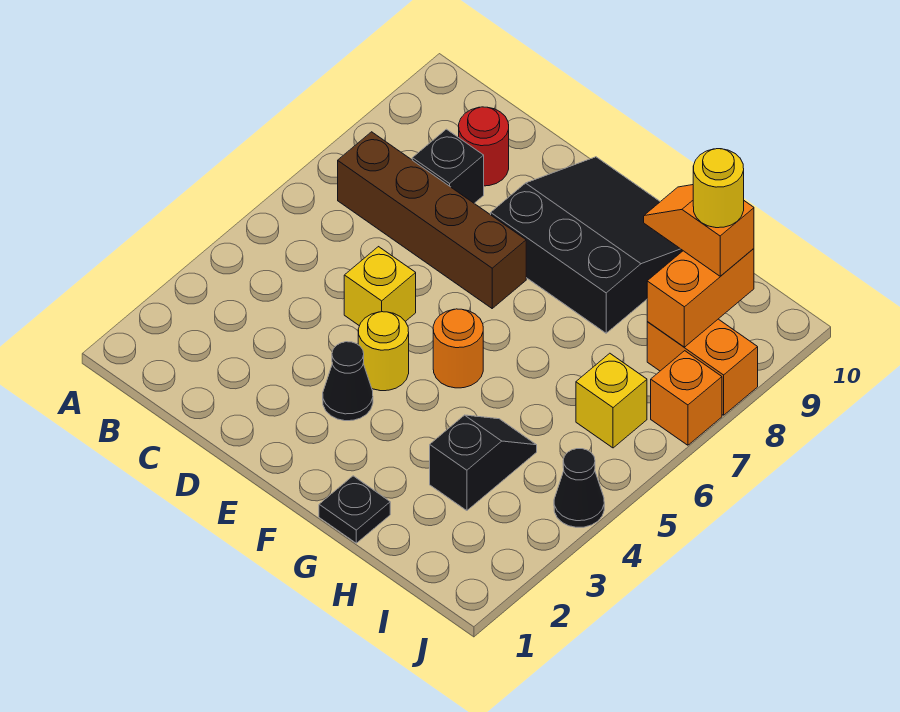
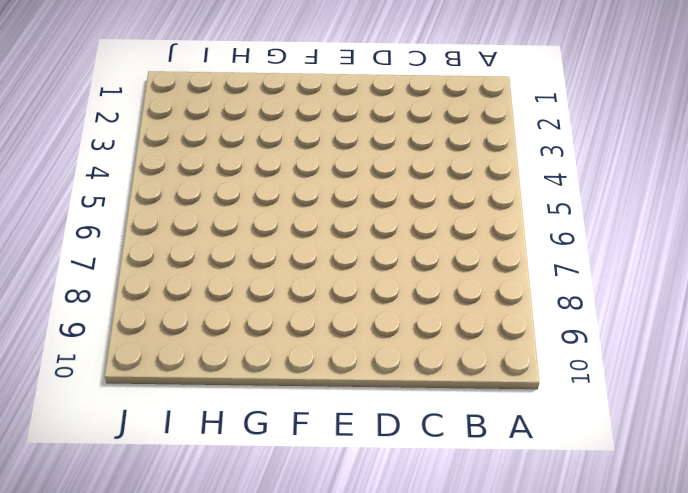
none -> brown 1x4 brick [338,132,526,308]
none -> black 1x1 brick [412,129,484,203]
none -> red 1x1 round brick [459,107,509,186]

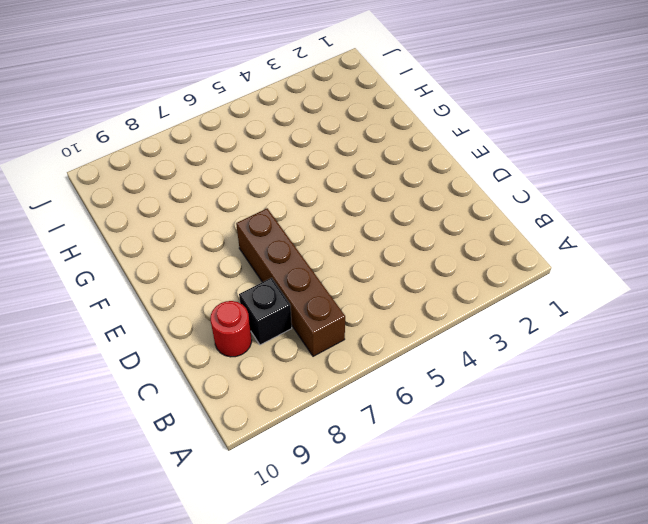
none -> yellow 1x1 brick [344,247,416,326]
none -> black 1x1 cone [323,342,373,421]
none -> yellow 1x1 round brick [358,312,409,391]

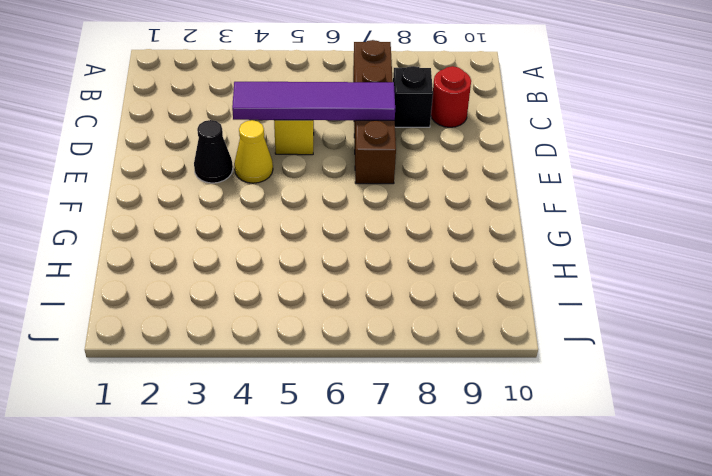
purple 1x4 tile [232,82,395,120] -> none
yellow 1x1 cone [234,120,273,183] -> yellow 1x1 round brick [358,312,409,391]
none -> black 3x3 slope [491,157,683,333]
none -> orange 1x1 round brick [433,309,483,388]
none -> black 1x1 plate [319,476,390,543]

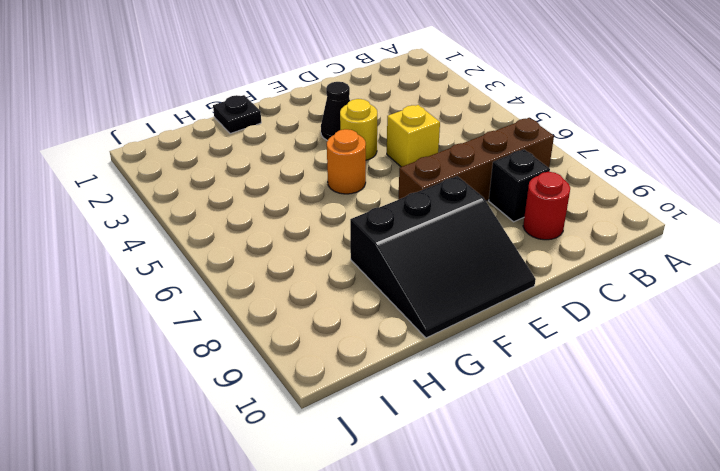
none -> black 1x2 slope [430,415,537,511]
none -> yellow 1x1 brick [576,353,647,448]
none -> orange 1x2 brick [647,319,758,415]

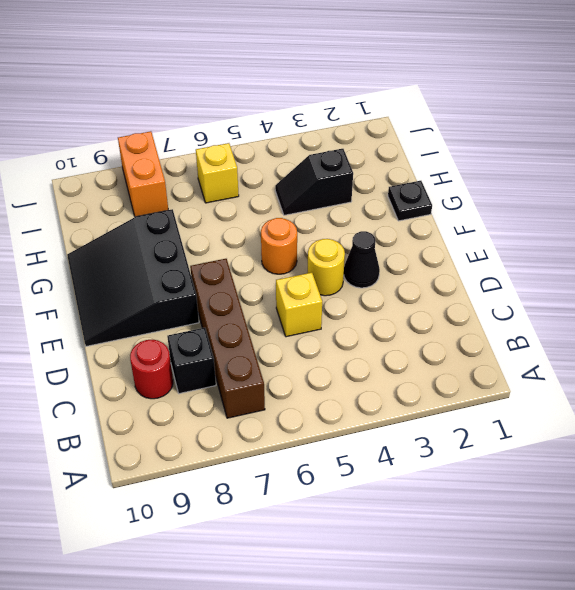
none -> black 1x1 cone [554,449,604,527]
none -> orange 1x1 brick [651,351,722,445]
none -> orange 1x2 brick [647,249,754,347]

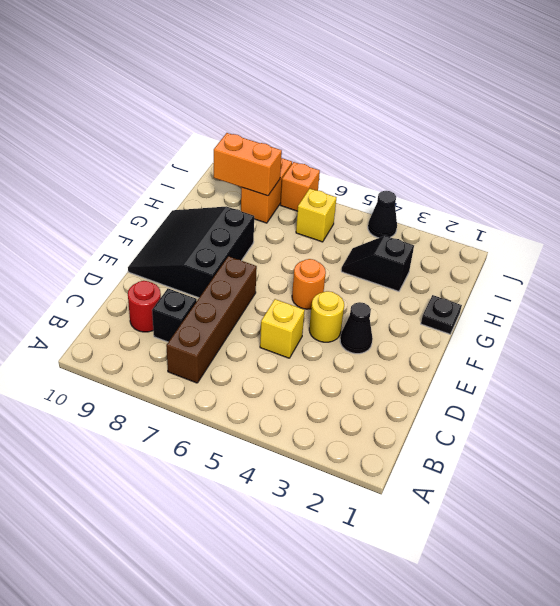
none -> orange 1x2 slope [644,185,754,276]
none -> yellow 1x1 round brick [693,149,744,228]

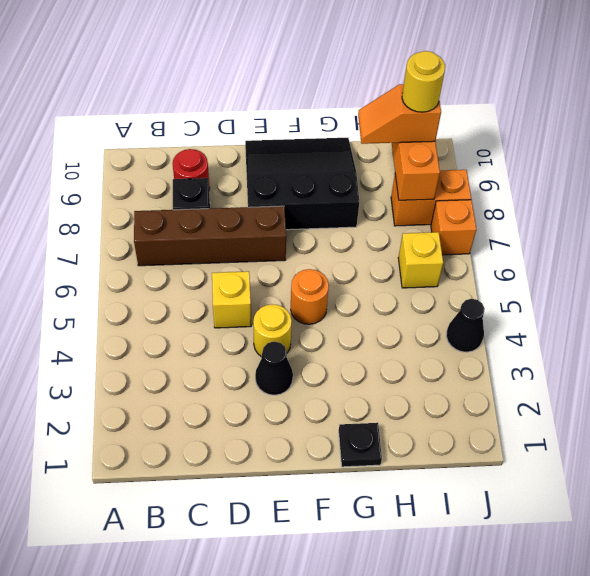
none -> black 1x2 slope [430,415,537,511]

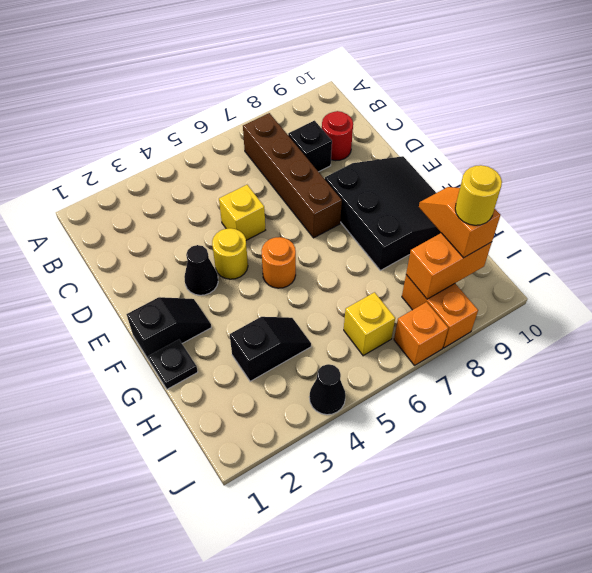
black 1x2 slope [126,297,211,360] -> none

